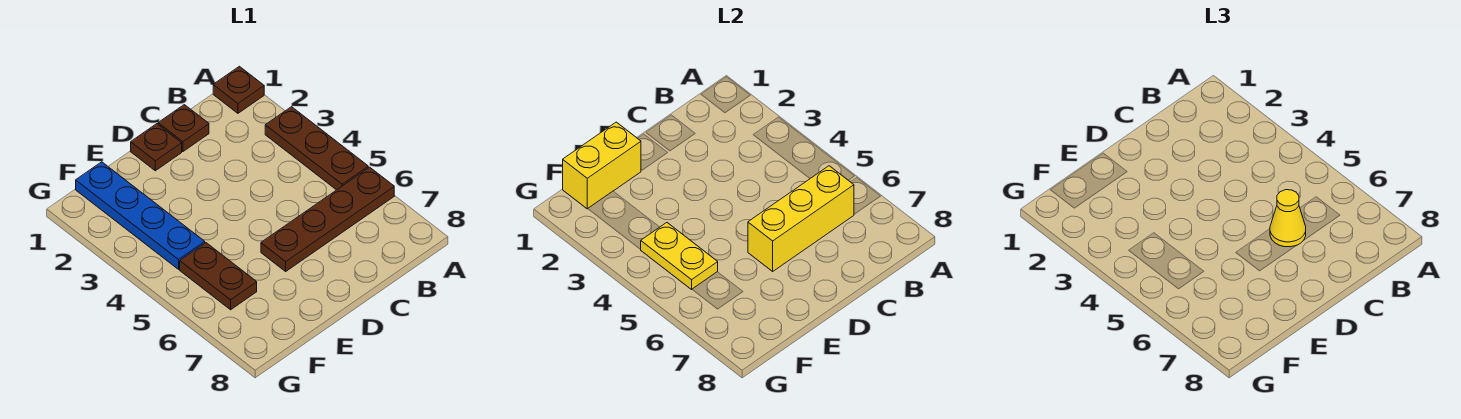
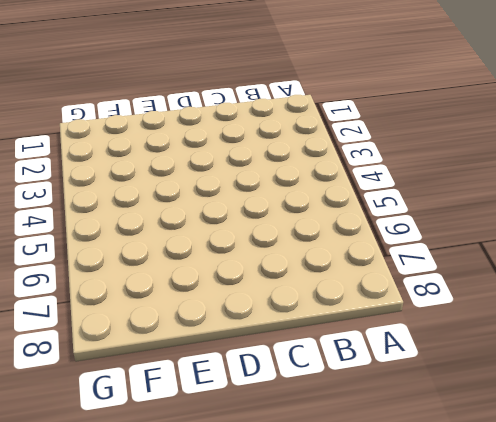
none -> brown 1x1 plate [213,66,264,113]
none -> brown 1x3 plate [265,107,368,190]

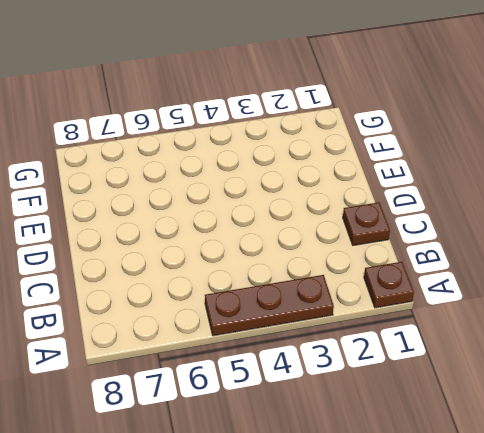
none -> brown 1x4 plate [261,167,394,271]
none -> brown 1x1 plate [131,124,182,171]

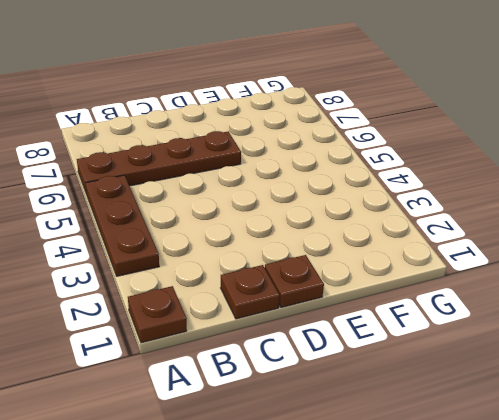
none -> blue 1x4 plate [76,162,205,269]
none -> brown 1x2 plate [180,243,257,310]

